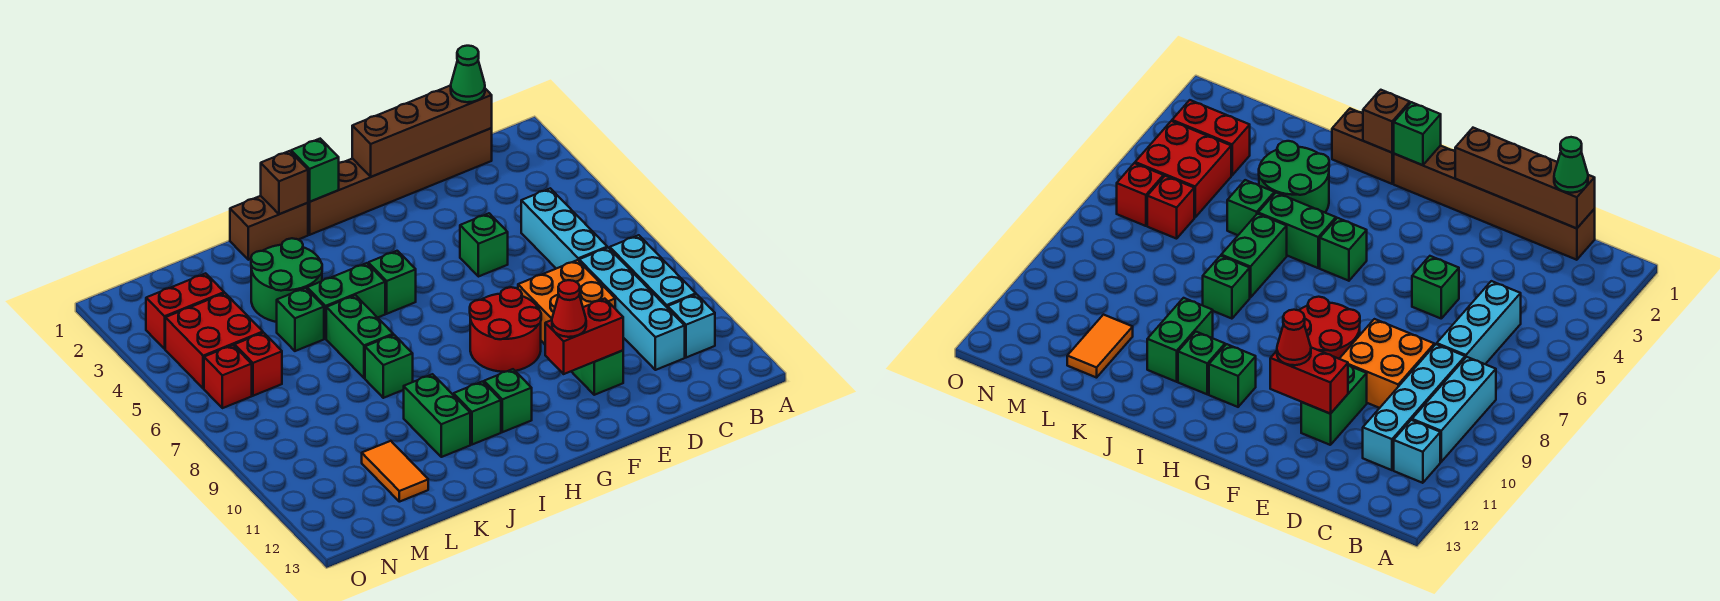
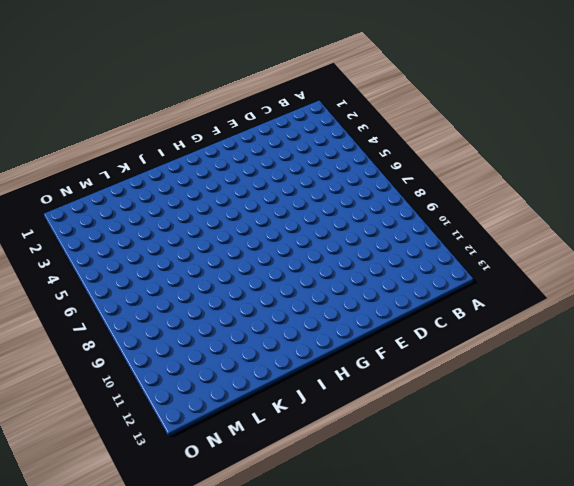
none -> cyan 1x3 brick [610,235,696,308]
none -> cyan 1x1 brick [668,294,715,358]
none -> brown 1x6 brick [308,128,492,235]
none -> cyan 1x3 brick [521,188,607,269]

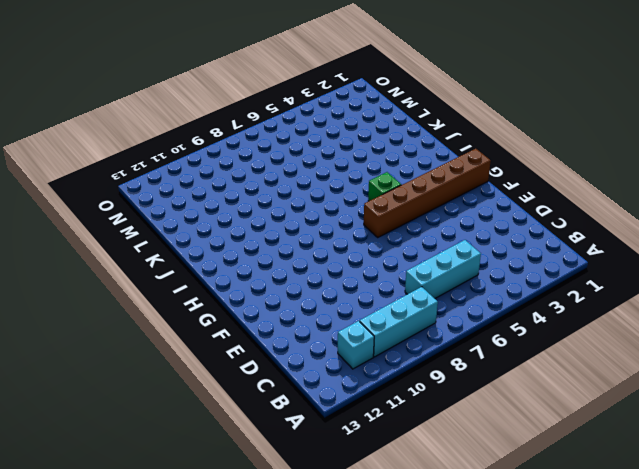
brown 1x6 brick [364,149,491,237] -> brown 1x6 brick turned to [308,128,492,235]
none -> cyan 1x4 brick [579,248,685,370]
none -> orange 2x2 brick [518,260,615,344]
none -> green 1x1 brick [460,213,508,277]
none -> green 1x2 brick [571,351,623,395]

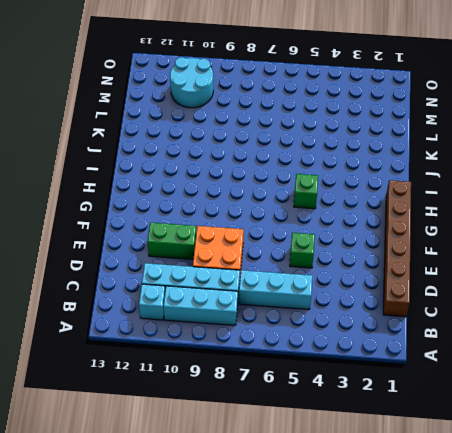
cyan 2x2 round brick [170,57,213,108] -> none
none -> red 2x2 round brick [470,287,541,372]
none -> green 1x1 brick [484,369,532,432]
none -> brown 1x2 brick [230,196,308,260]
none -> green 1x2 brick [307,263,385,339]

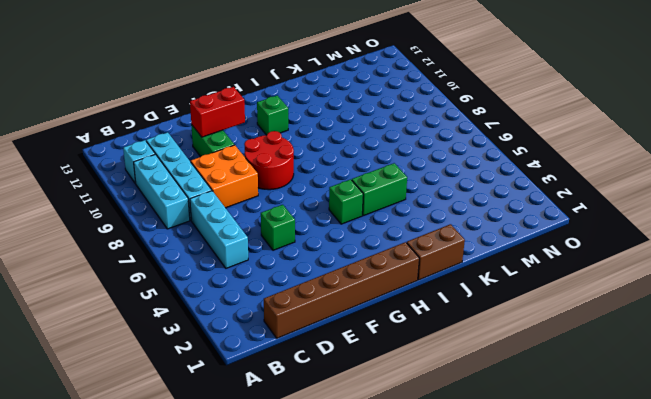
none -> green 1x1 brick [453,382,501,445]
none -> green 2x2 round brick [251,238,322,322]
none -> green 1x2 brick [326,295,393,378]
none -> green 1x1 brick [365,335,413,398]

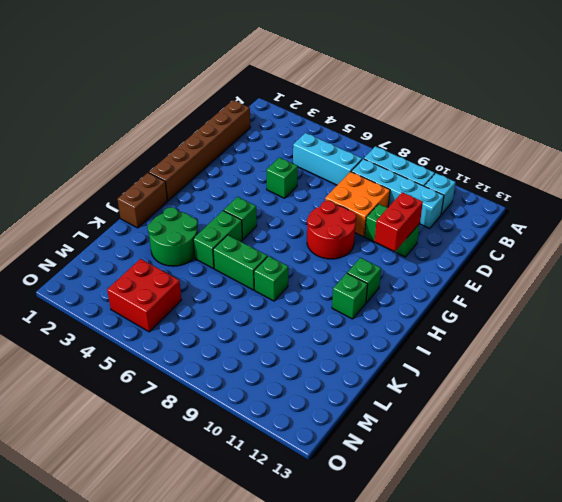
none -> green 1x2 brick [404,374,470,457]
none -> green 1x1 brick [277,288,324,351]
none -> orange 1x2 tile [362,441,428,502]
none -> red 1x2 brick [146,273,224,349]

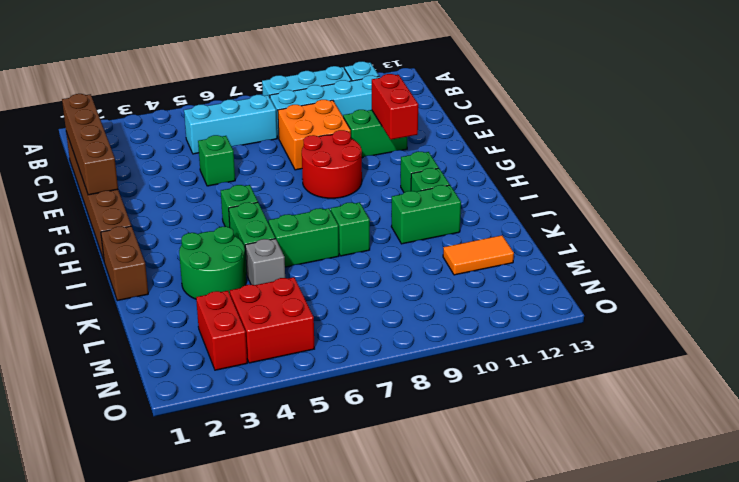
grey 1x1 brick [245,239,285,285] -> green 1x1 brick [277,288,324,351]
none -> red 1x1 brick [235,333,282,396]
none -> red 1x1 brick [204,345,252,408]
none -> green 1x1 brick [291,139,339,202]
none -> brown 1x1 brick [261,151,308,214]

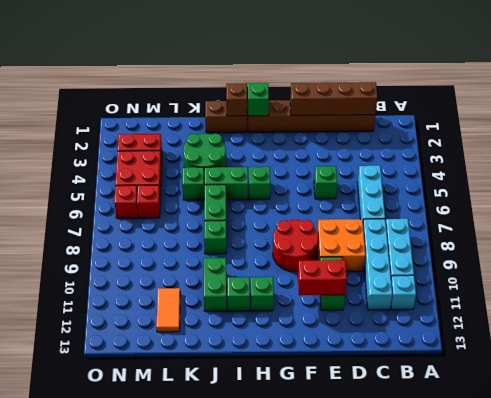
none -> green 1x1 cone [451,46,485,102]
none -> red 1x1 cone [552,280,586,337]

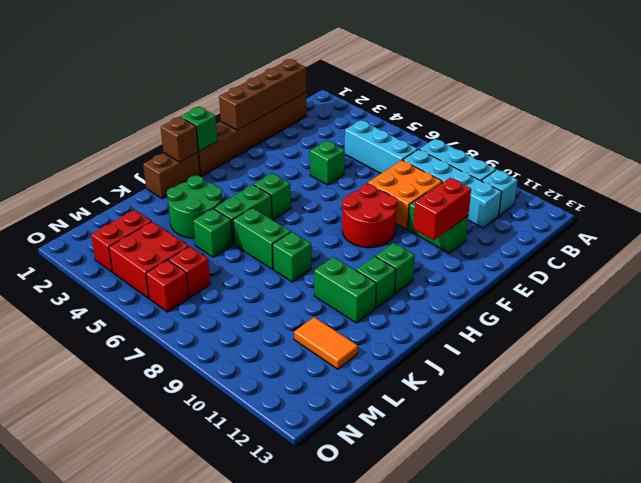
none -> green 1x1 cone [451,46,485,102]
none -> red 1x1 cone [552,280,586,337]

